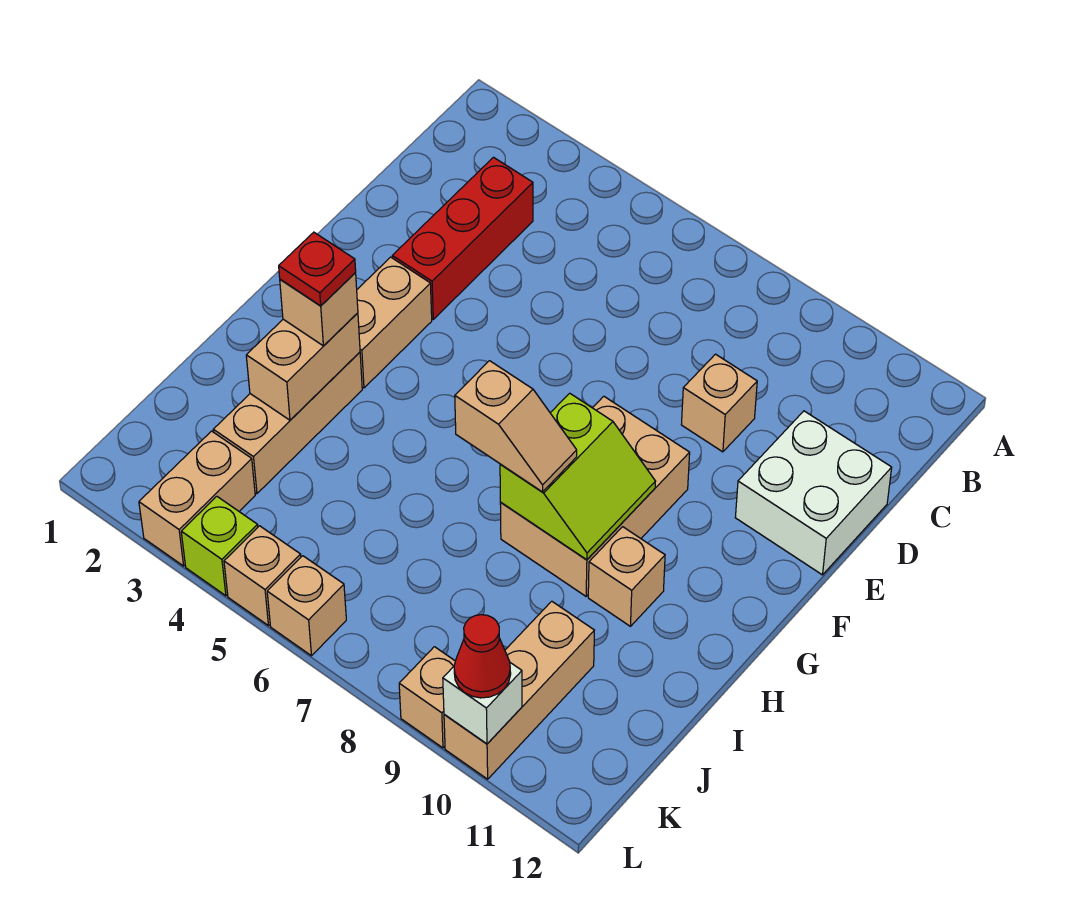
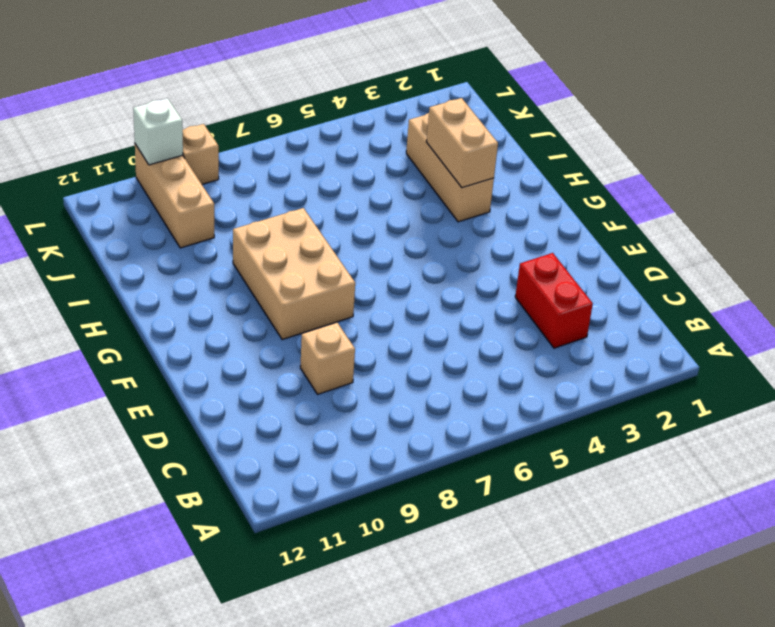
red 1x2 brick [515,253,593,348] -> red 1x3 brick [392,157,533,319]
none -> white 2x2 brick [735,411,892,575]
none -> tan 1x2 brick [357,257,432,388]
none -> tan 1x1 brick [588,527,665,626]

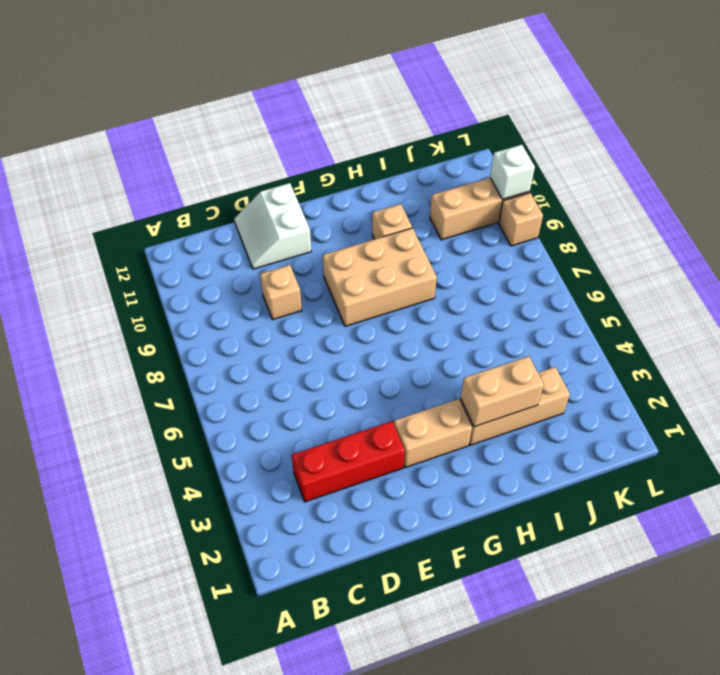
white 2x2 slope [234,183,311,269] -> white 2x2 brick [735,411,892,575]
none -> tan 1x2 brick [139,431,255,566]
none -> lime 1x1 brick [181,497,258,596]
none -> tan 1x1 brick [224,526,301,626]

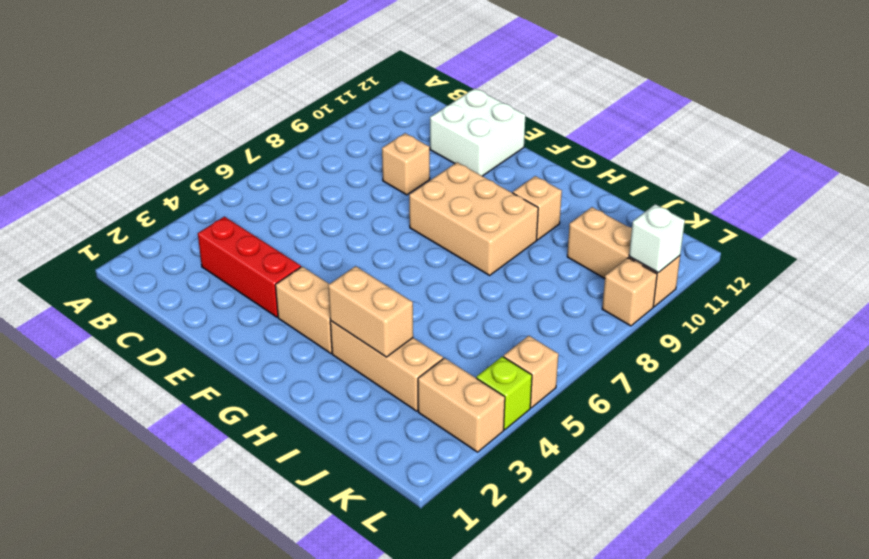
none -> tan 1x1 brick [267,556,346,656]
none -> lime 2x2 slope [500,393,656,560]
none -> tan 1x1 brick [280,273,358,346]

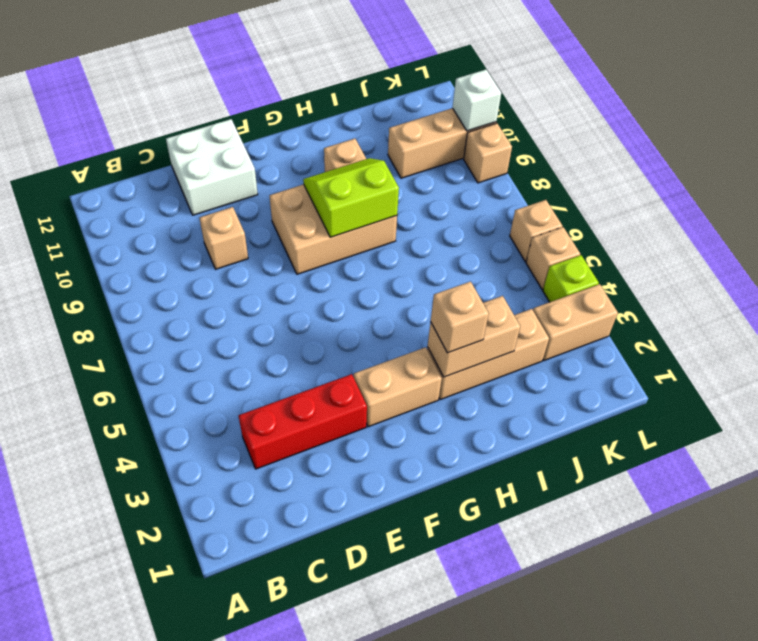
none -> tan 1x2 slope [455,361,577,492]
none -> red 1x1 cone [454,615,511,698]
none -> red 1x1 plate [279,232,356,306]

